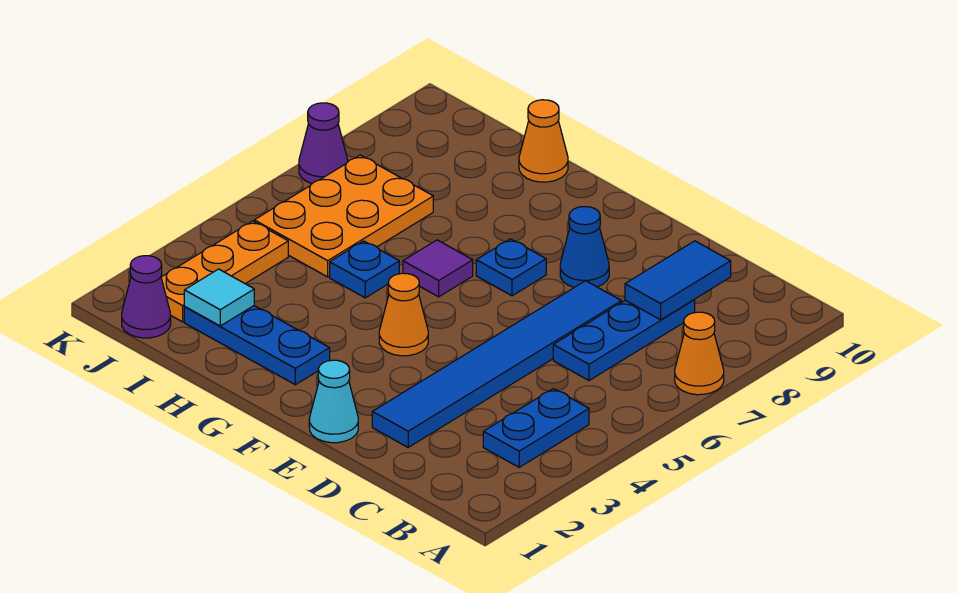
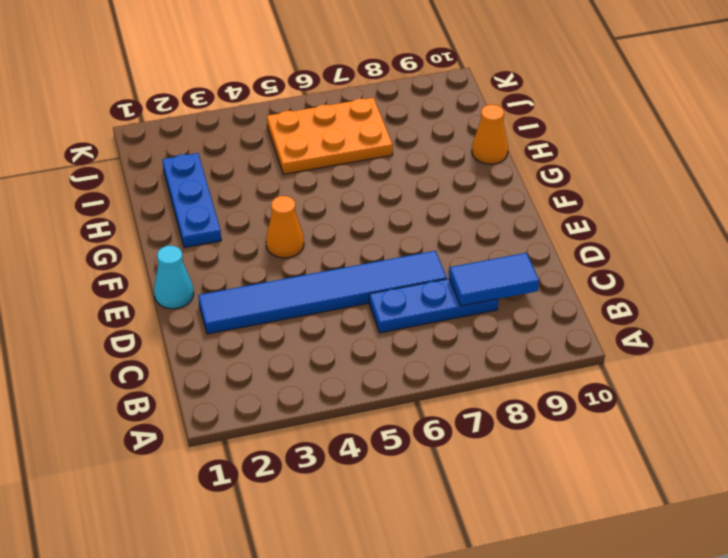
none -> orange 1x1 cone [675,312,724,395]
none -> blue 1x2 plate [483,389,589,467]
none -> blue 1x1 cone [560,207,609,287]

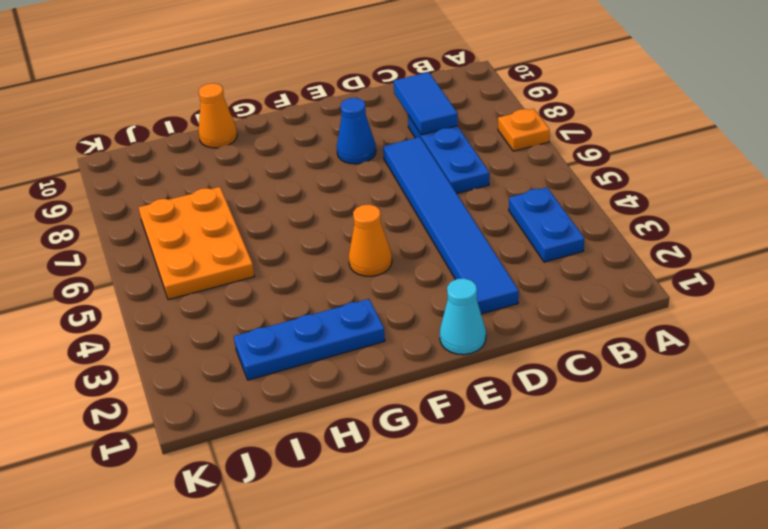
orange 1x1 plate [498,109,550,151] -> orange 1x1 cone [675,312,724,395]
none -> blue 1x1 plate [476,239,546,296]
none -> purple 1x1 tile [403,240,473,297]
none -> blue 1x1 plate [330,241,399,298]

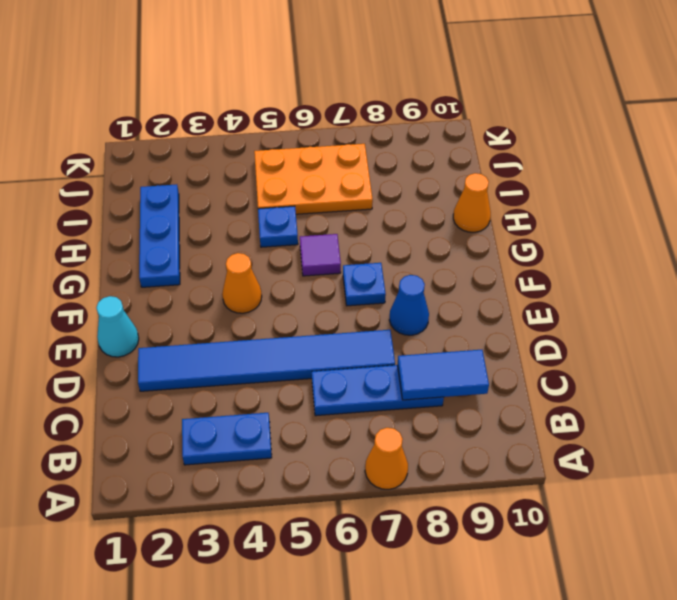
none -> purple 1x1 cone [122,256,171,338]
none -> orange 1x3 plate [161,221,288,322]
none -> purple 1x1 cone [299,103,348,183]

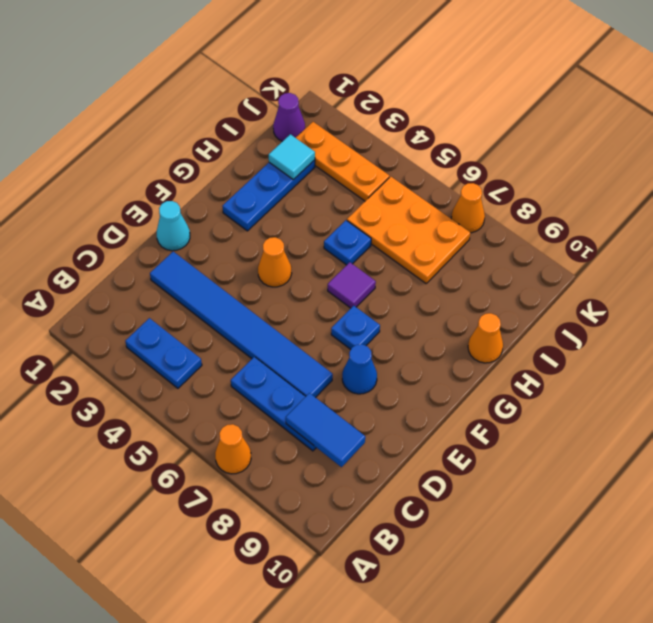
orange 1x1 cone [451,183,485,233] -> purple 1x1 cone [299,103,348,183]

